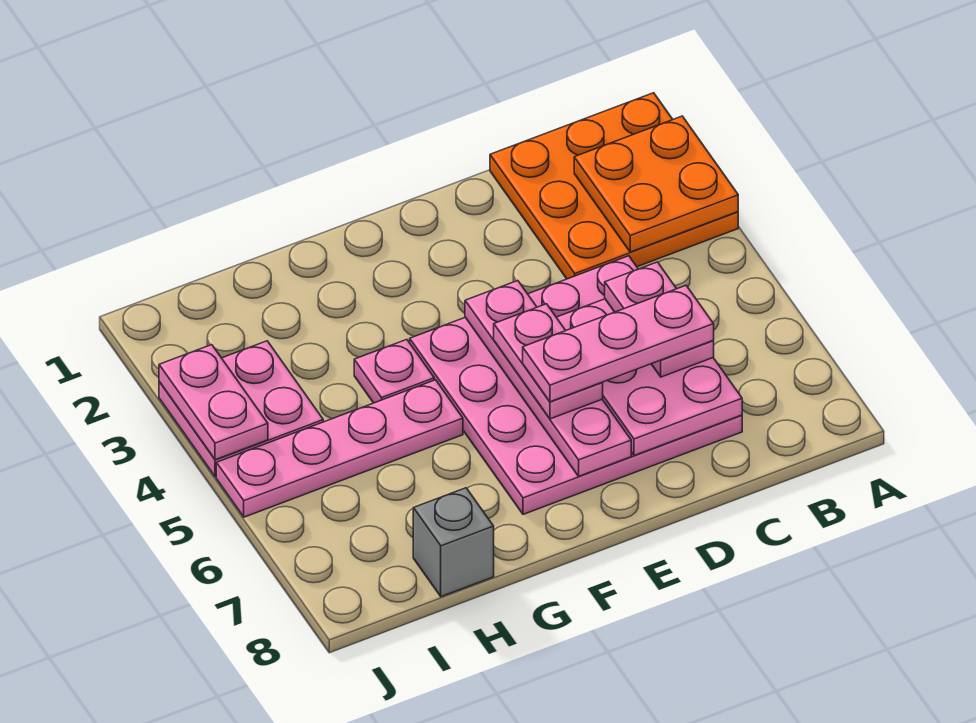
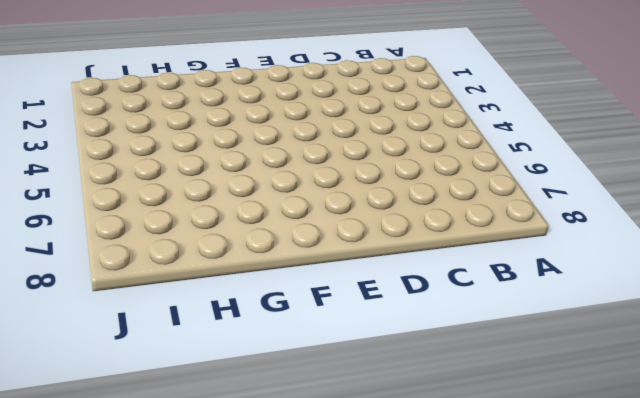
none -> orange 3x3 plate [490,93,738,279]
none -> pink 4x4 plate [410,256,742,514]
none -> pink 1x1 plate [354,340,434,403]

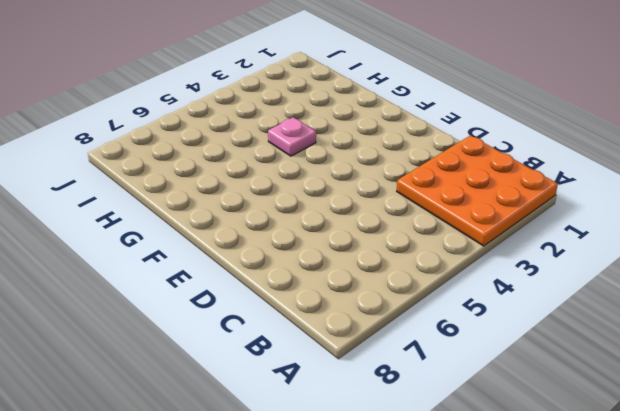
none -> pink 4x4 plate [410,256,742,514]
none -> pink 1x4 plate [216,380,463,517]
none -> grey 1x1 brick [413,488,494,597]

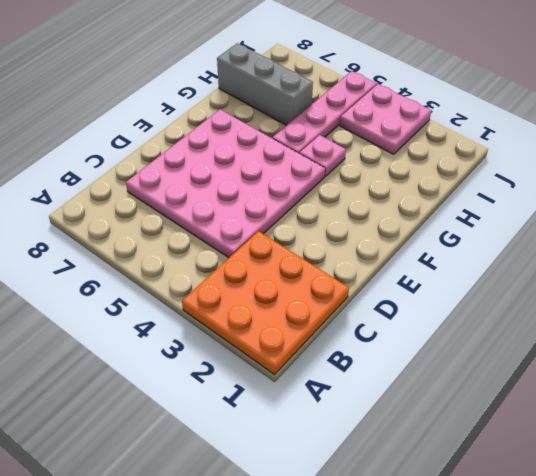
grey 1x3 brick [217,43,313,125] -> grey 1x1 brick [413,488,494,597]
none -> orange 2x2 plate [574,116,738,252]
none -> pink 2x3 plate [556,299,742,456]
none -> pink 1x4 plate [465,281,631,476]

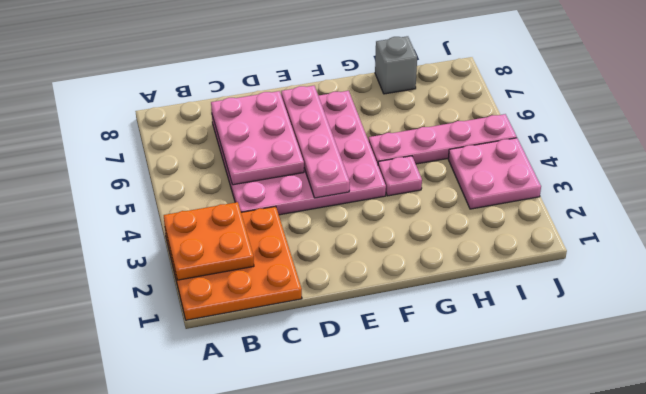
none -> pink 1x2 plate [159,345,268,460]
none -> pink 1x2 plate [605,262,714,377]
none -> pink 1x2 plate [494,304,603,419]

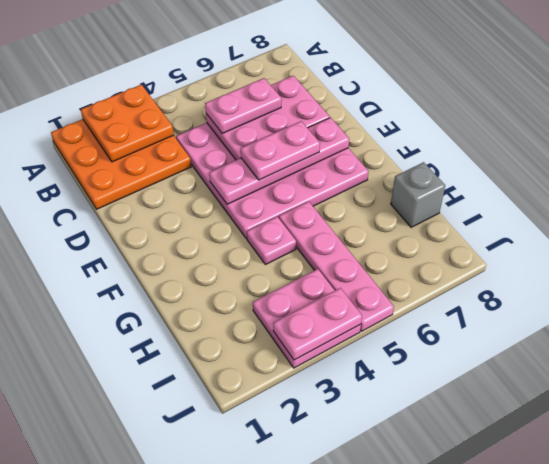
none -> pink 1x3 plate [523,286,714,402]

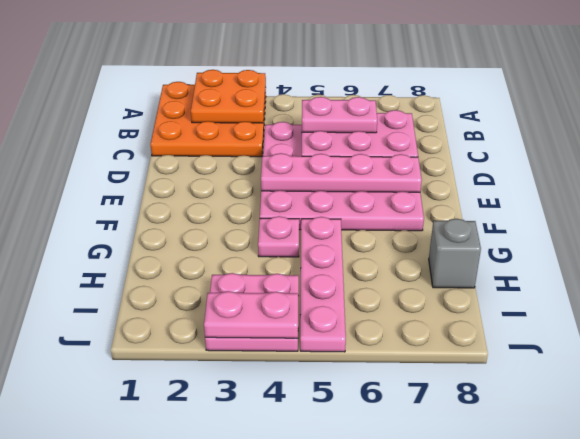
none -> pink 1x2 plate [494,304,603,419]
none -> pink 1x3 plate [523,286,714,402]

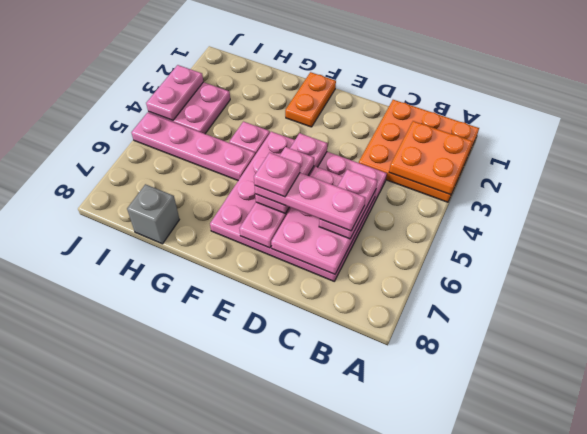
pink 1x1 plate [254,153,300,197] -> none
orange 1x2 plate [285,72,336,127] -> none

